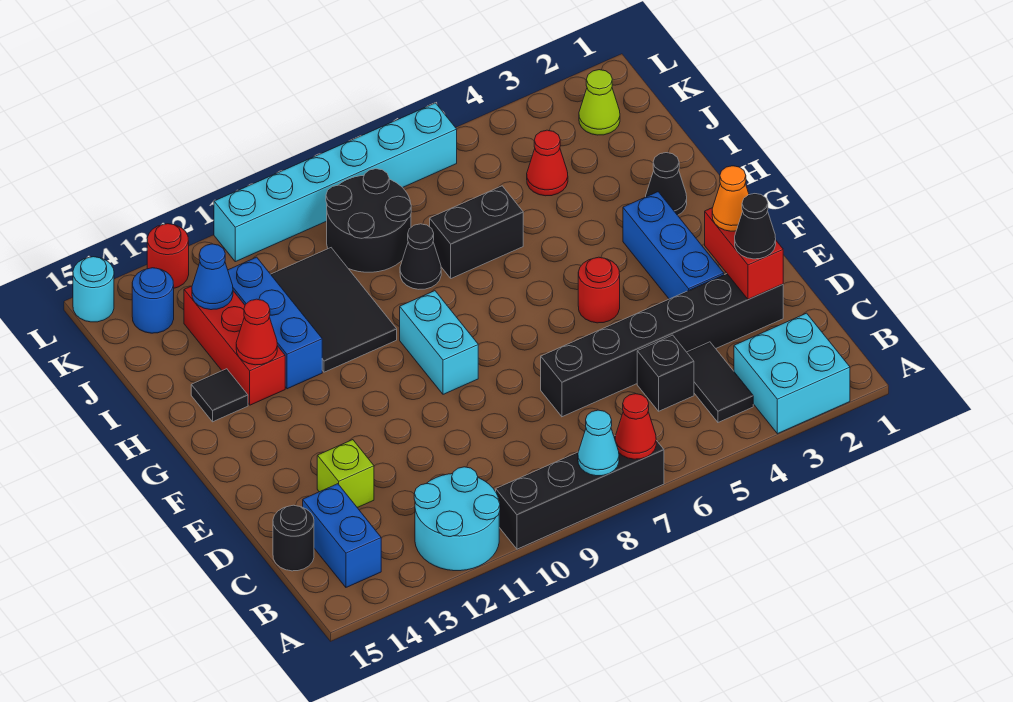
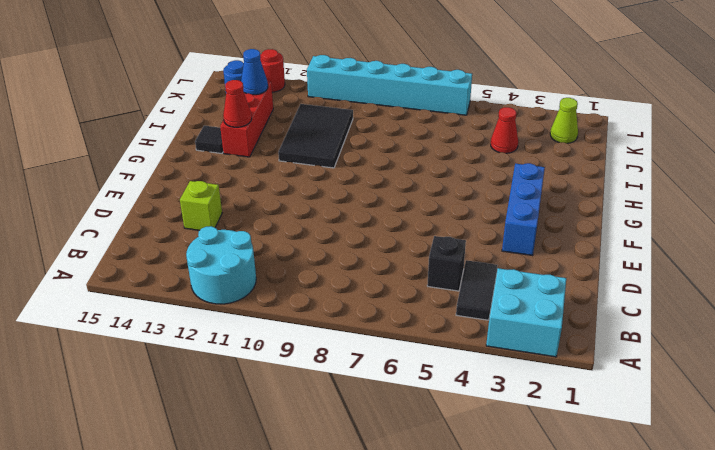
none -> black 1x4 brick [496,436,664,549]
none -> blue 1x2 brick [303,484,381,587]
none -> black 1x1 round brick [273,505,314,571]
none -> black 1x6 brick [541,274,783,417]

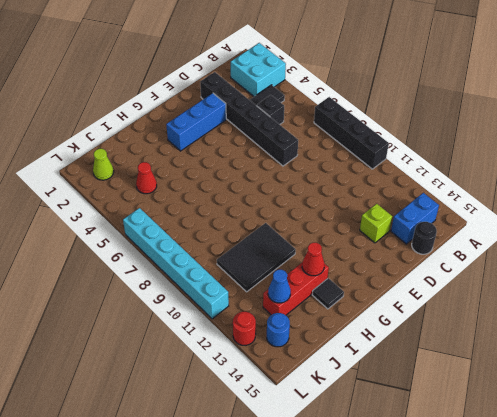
none -> cyan 2x2 round brick [414,467,500,571]
none -> red 1x1 round brick [578,257,620,323]
none -> cyan 1x2 brick [400,291,478,394]
none -> black 1x1 cone [646,153,687,215]

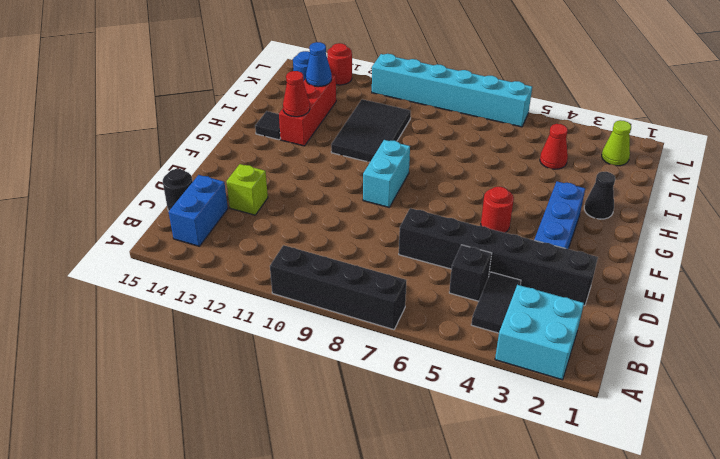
none -> cyan 2x2 round brick [414,467,500,571]
none -> blue 1x3 brick [228,257,322,389]
none -> black 1x2 brick [430,186,523,278]
none -> black 1x1 cone [400,224,441,289]

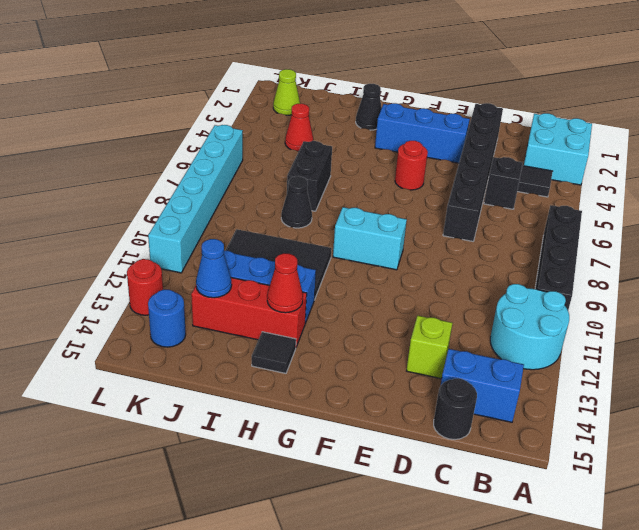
none -> black 2x2 round brick [326,169,411,272]
none -> cyan 1x1 round brick [73,257,114,322]
none -> red 1x1 cone [615,394,656,459]
none -> cyan 1x1 cone [578,410,619,476]

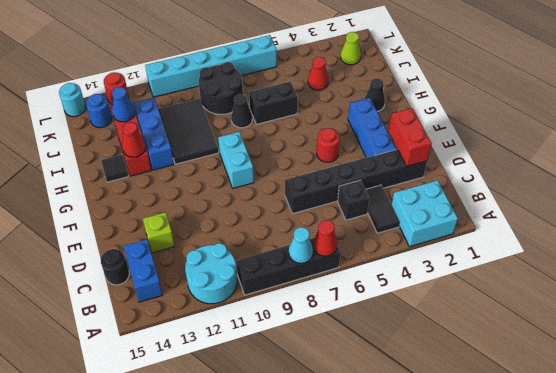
none -> black 1x1 cone [735,194,776,259]
none -> orange 1x1 cone [712,166,749,231]

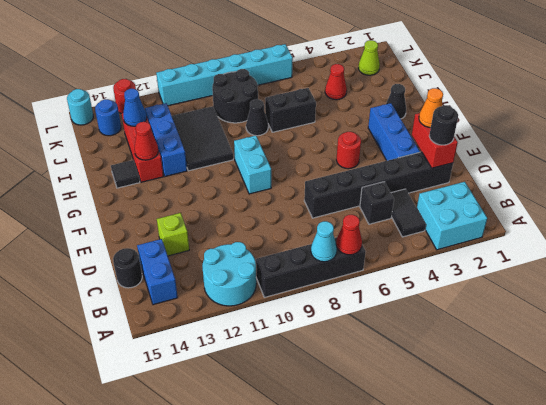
black 1x1 round brick [429,105,458,145] -> black 1x1 cone [735,194,776,259]

